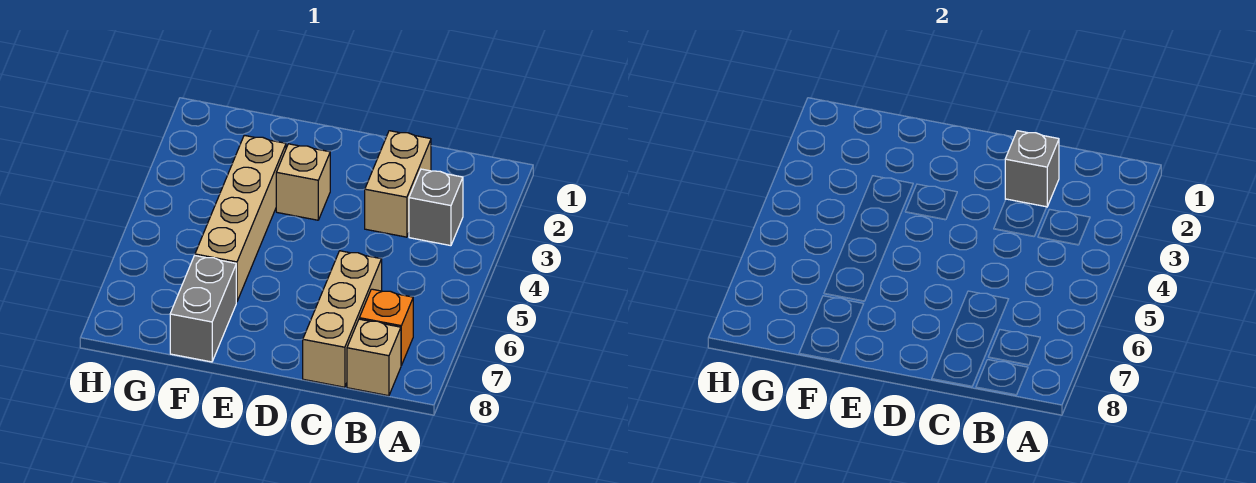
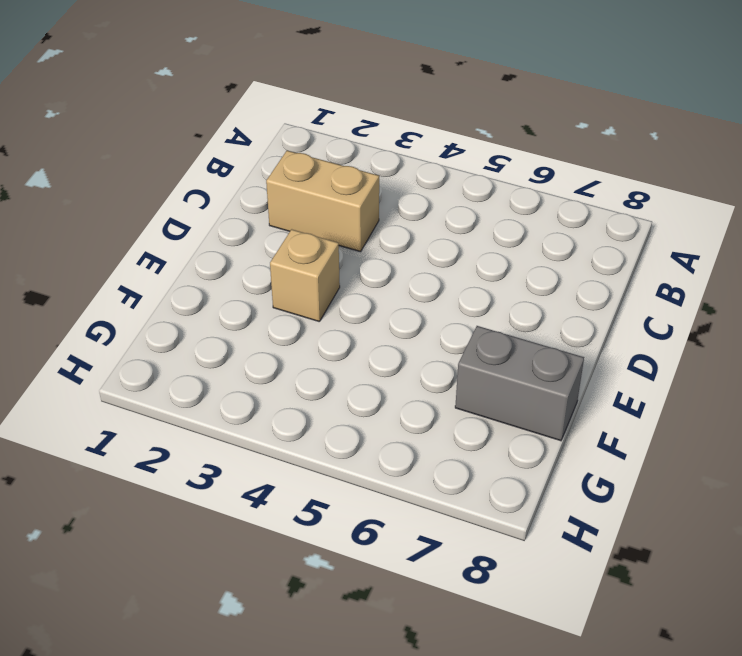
none -> grey 1x1 brick [409,169,463,246]
none -> orange 1x1 brick [359,289,413,365]

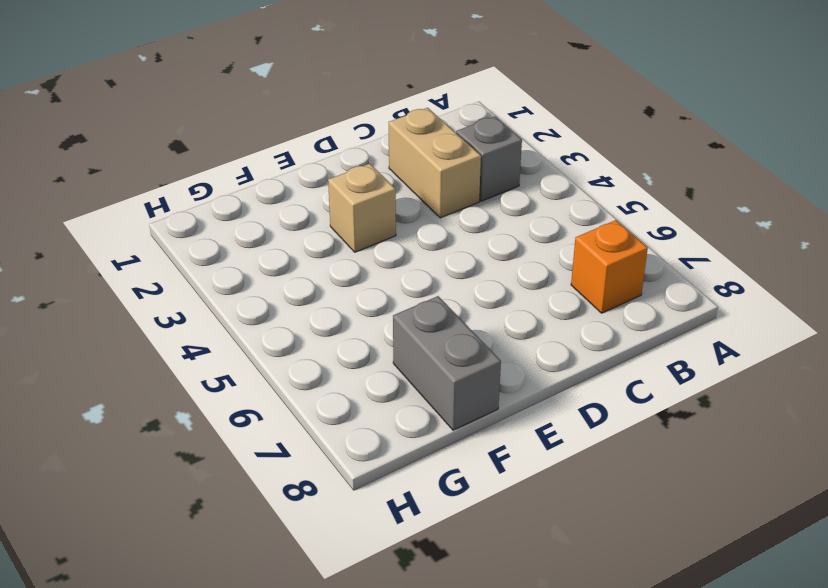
none -> tan 1x1 brick [347,319,401,396]
none -> tan 1x3 brick [303,251,382,387]

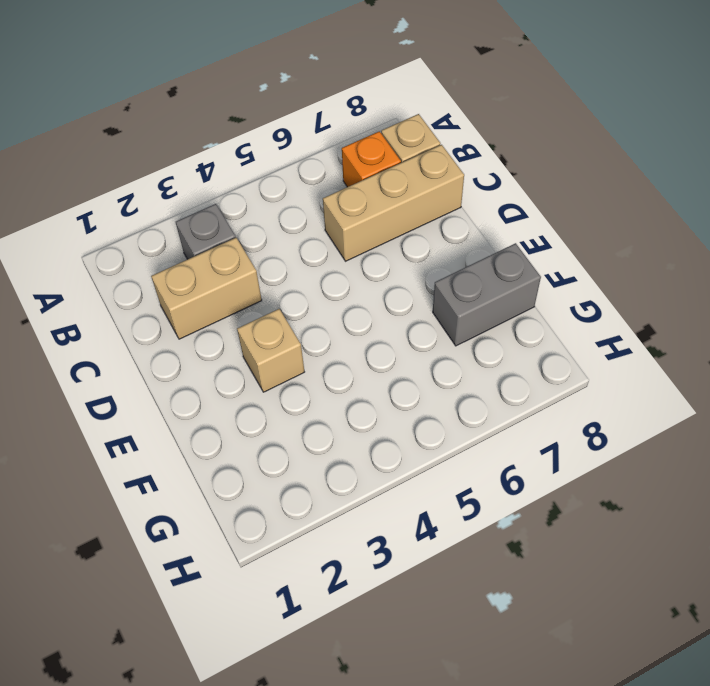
none -> tan 1x4 brick [195,135,286,302]
none -> grey 1x1 brick [1005,131,1059,207]

